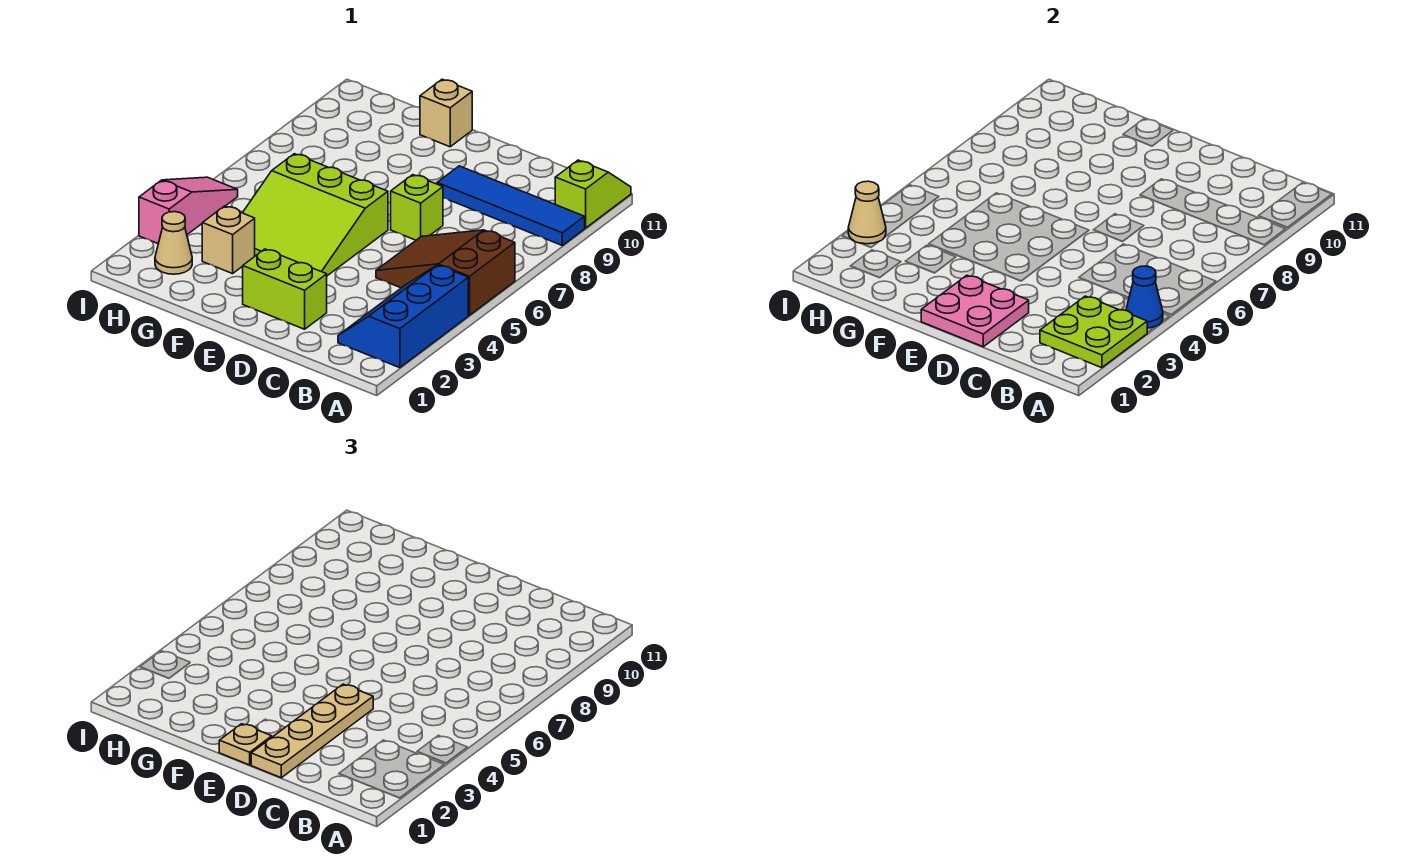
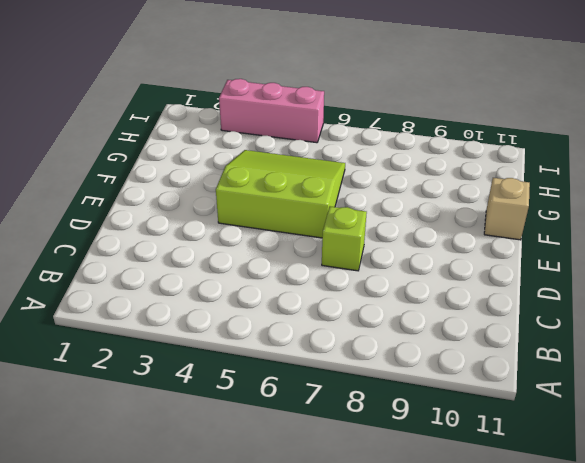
lime 3x3 slope [216,150,345,238] -> lime 3x3 slope turned to [243,154,388,276]
pink 1x3 brick [219,79,324,143] -> pink 1x3 slope [139,177,238,243]
none -> blue 2x3 slope [338,265,468,368]
none -> brown 2x3 slope [376,230,515,315]
none -> blue 1x4 tile [437,166,585,245]

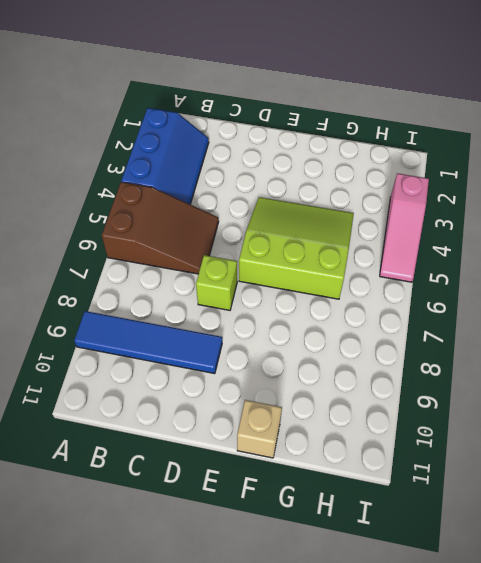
none -> lime 1x2 slope [555,160,631,228]
none -> lime 1x2 brick [243,249,327,329]
none -> tan 1x1 brick [202,206,255,274]

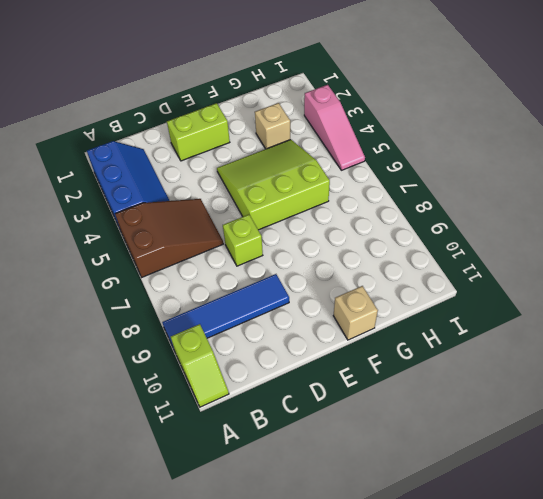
none -> tan 1x1 cone [155,212,192,274]
none -> lime 2x2 plate [1040,296,1147,368]
none -> blue 1x1 cone [1126,266,1163,328]

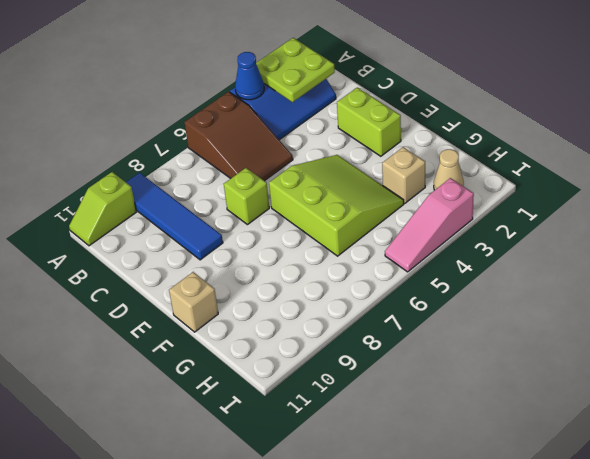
none -> pink 2x2 plate [921,275,1029,347]
none -> tan 1x1 cone [848,181,886,244]
none -> tan 1x4 plate [251,684,373,778]

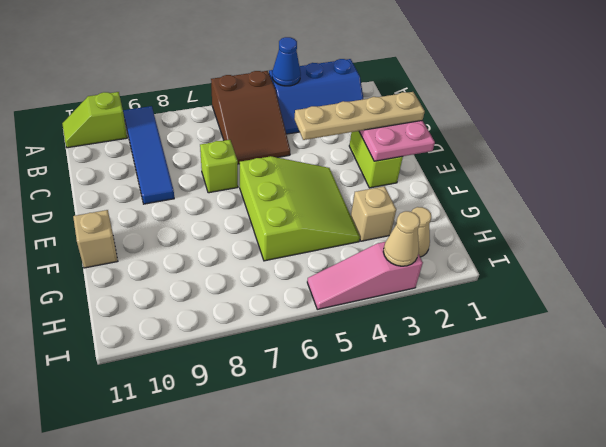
none -> lime 2x2 plate [1040,296,1147,368]
none -> tan 1x1 plate [219,724,272,765]

